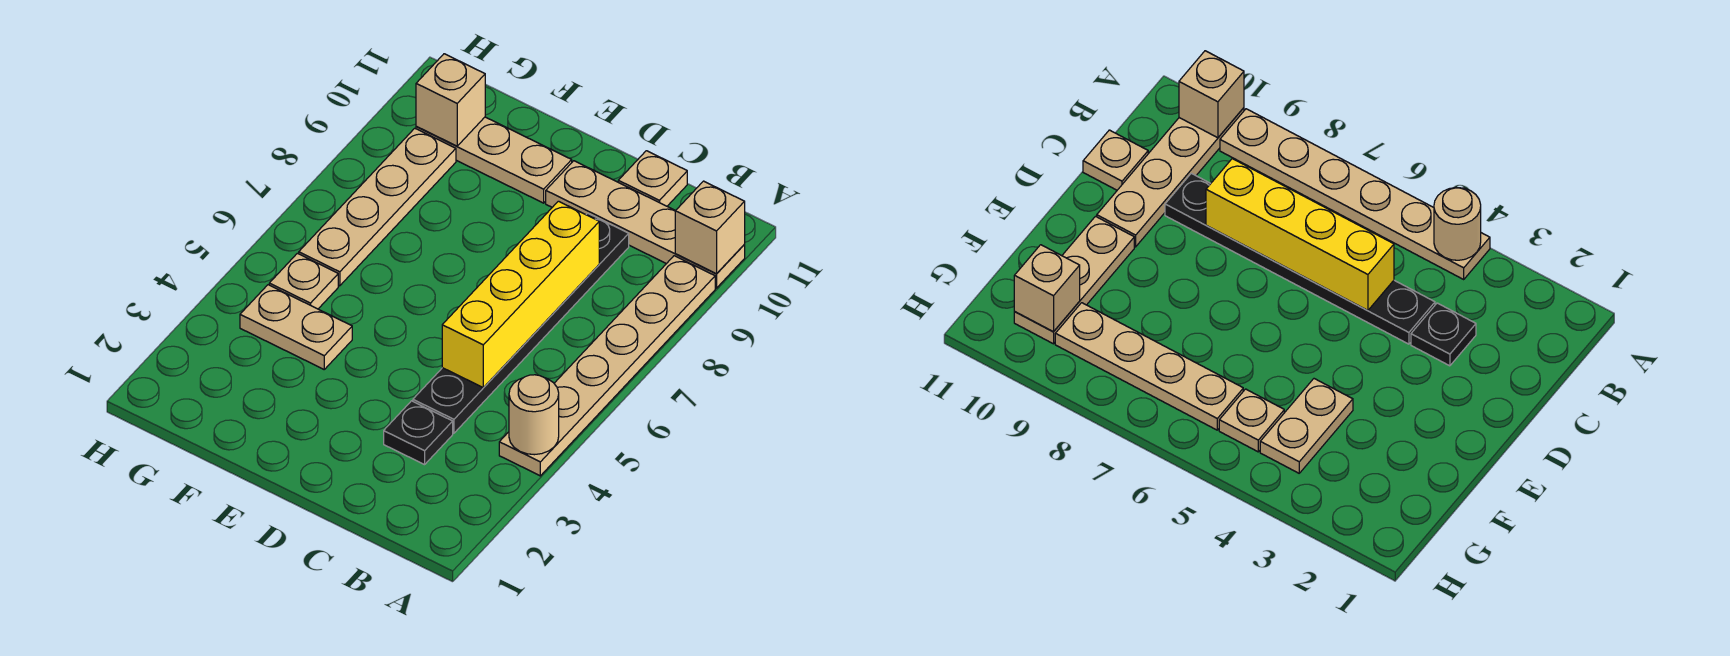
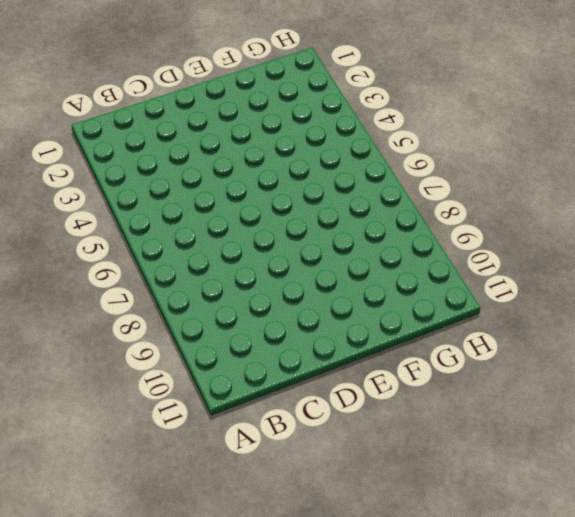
none -> tan 1x6 plate [499,256,715,476]
none -> tan 1x4 plate [546,161,745,288]
none -> black 1x1 plate [384,401,453,465]

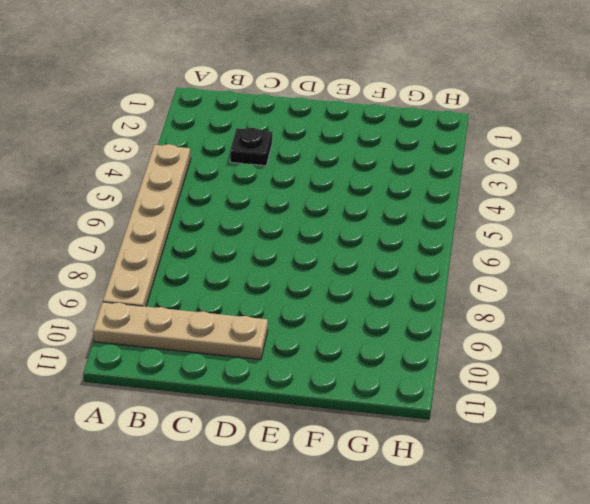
none -> black 1x6 plate [413,213,629,433]
none -> tan 1x1 plate [618,151,687,206]
none -> tan 1x3 plate [416,117,572,203]

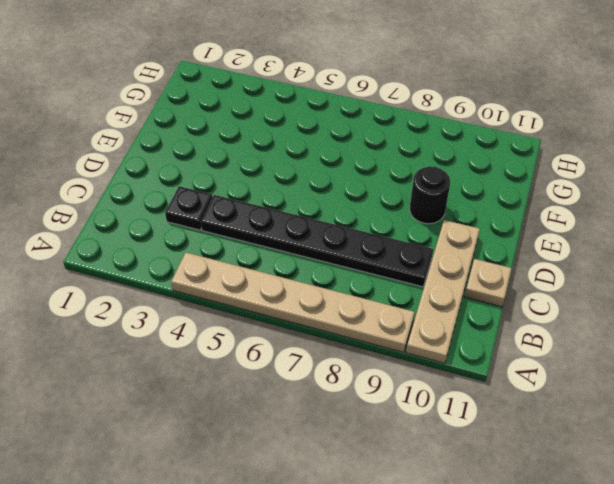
black 1x1 round brick [410,166,450,224] -> none
none -> tan 1x3 plate [416,117,572,203]
none -> tan 1x2 plate [240,285,352,369]
none -> tan 1x1 plate [269,253,338,309]

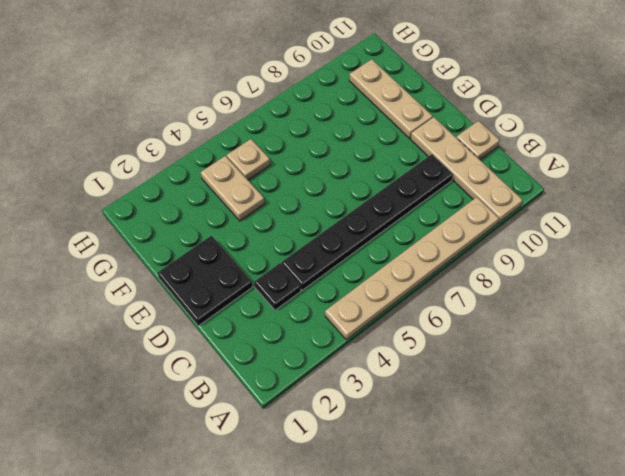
black 2x2 plate [157,236,252,326] -> none
none -> tan 1x4 plate [299,128,456,286]
none -> tan 1x1 round brick [509,375,559,455]
none -> tan 1x1 brick [675,181,745,274]

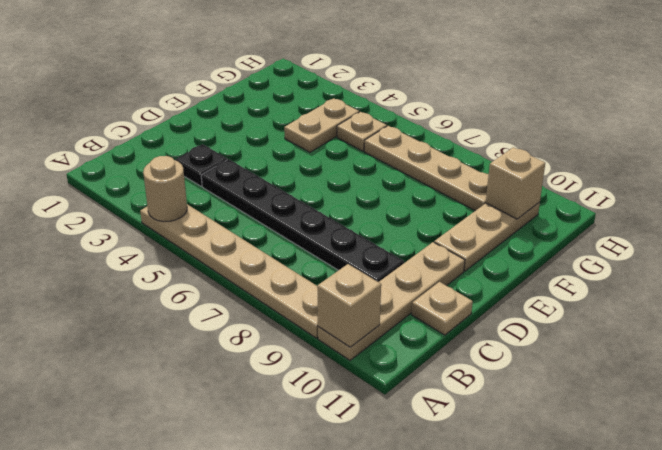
none -> yellow 1x4 brick [442,201,599,388]

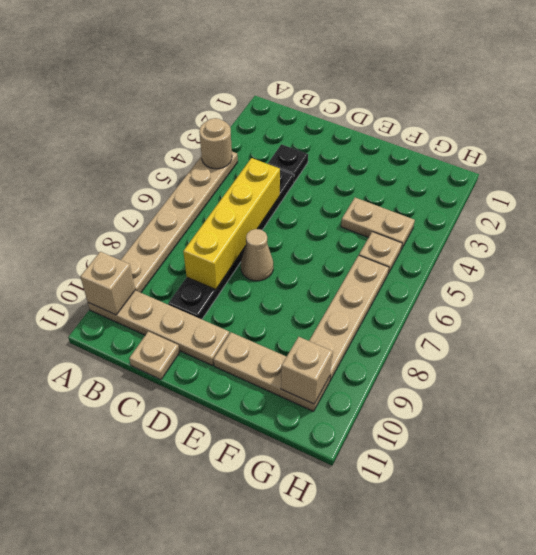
tan 1x1 cone [241,229,273,281] -> none

